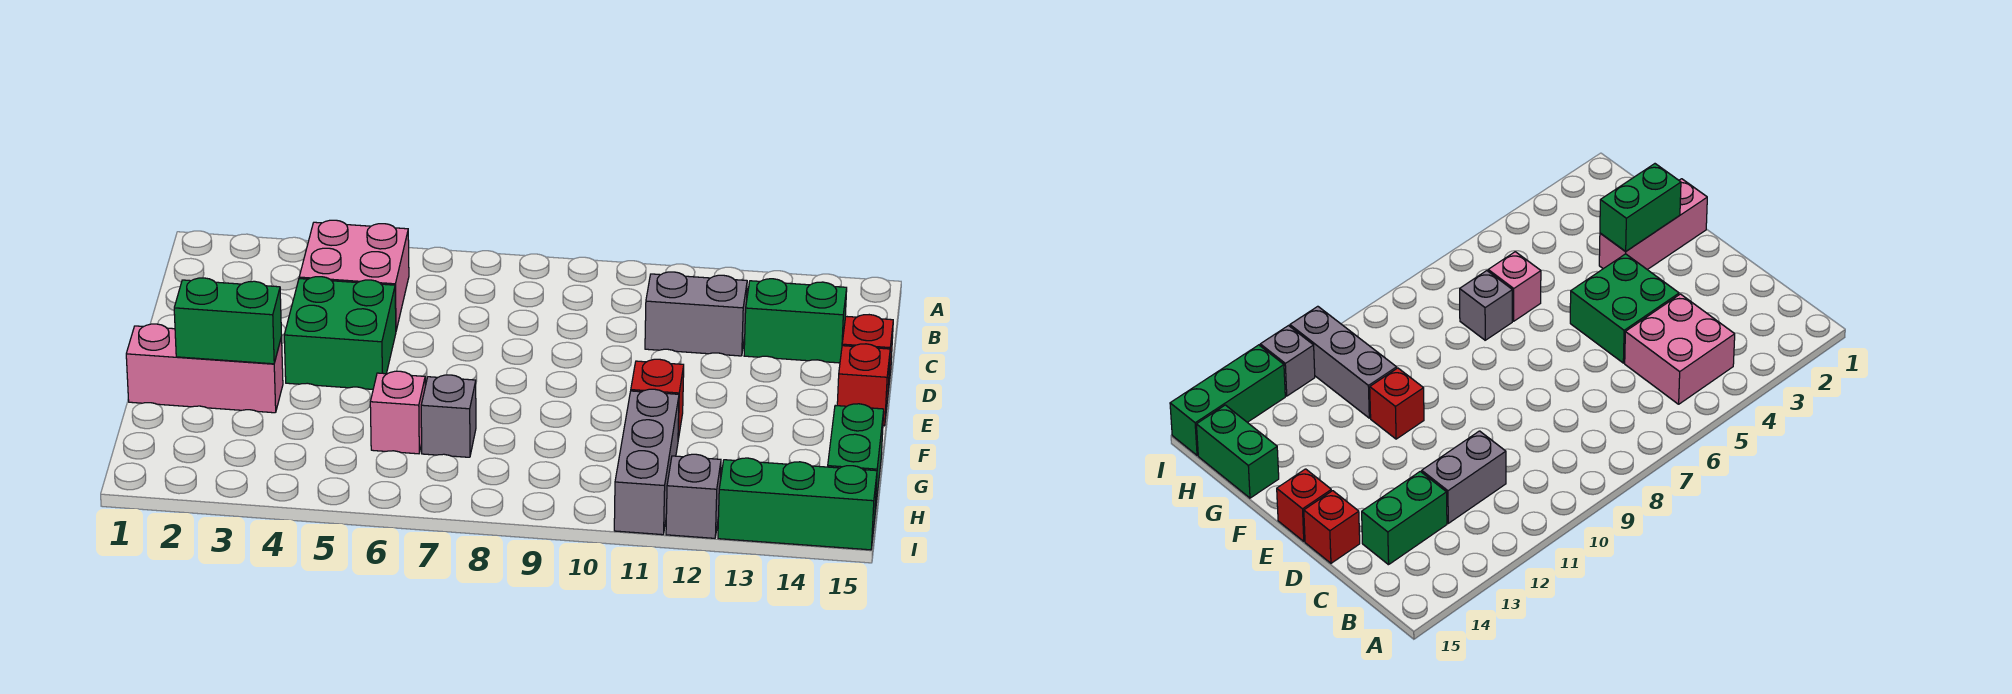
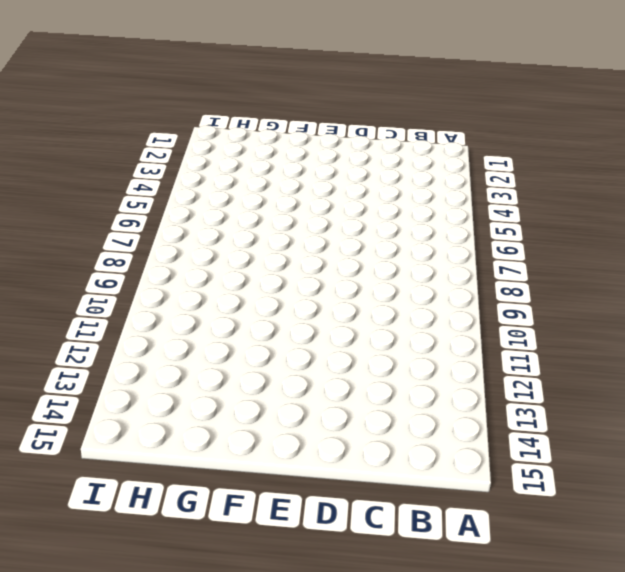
none -> pink 2x2 brick [299,220,409,330]
none -> grey 1x2 brick [645,272,747,356]
none -> green 1x2 brick [744,279,847,363]

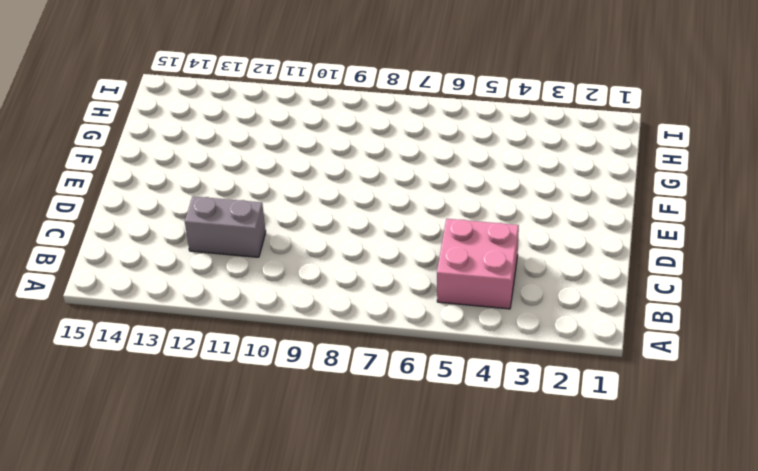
none -> green 1x2 brick [744,279,847,363]
none -> green 2x2 brick [284,277,396,389]
none -> red 1x1 brick [842,315,893,391]

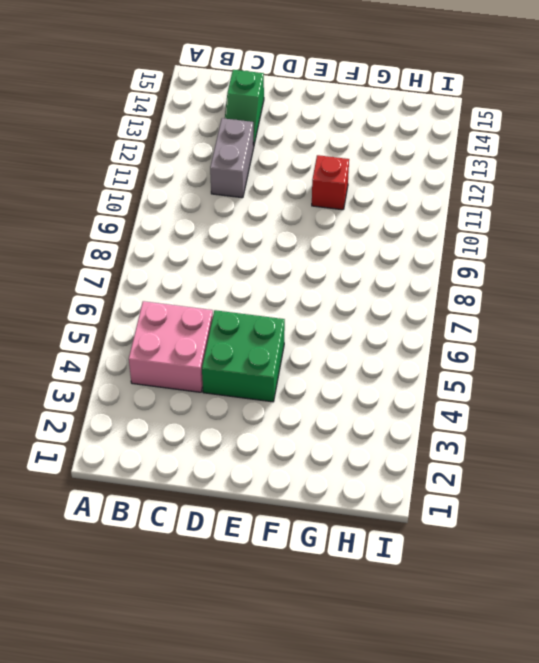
green 1x2 slope [225,70,264,145] -> green 1x2 brick [744,279,847,363]
none -> red 1x1 brick [842,315,893,391]
none -> red 1x1 brick [837,344,890,426]
none -> pink 1x3 brick [126,324,283,413]

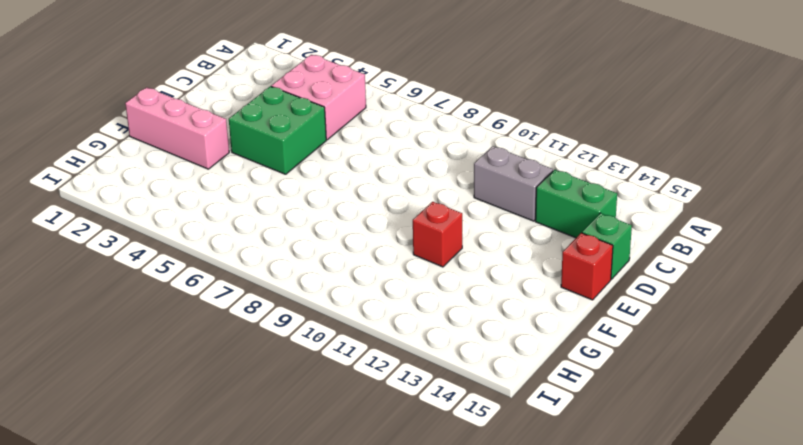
green 1x1 brick [582,213,632,279] -> red 1x1 brick [842,315,893,391]
none -> pink 1x1 brick [370,371,425,454]
none -> grey 1x1 brick [421,375,476,457]
none -> grey 1x3 brick [614,389,679,535]

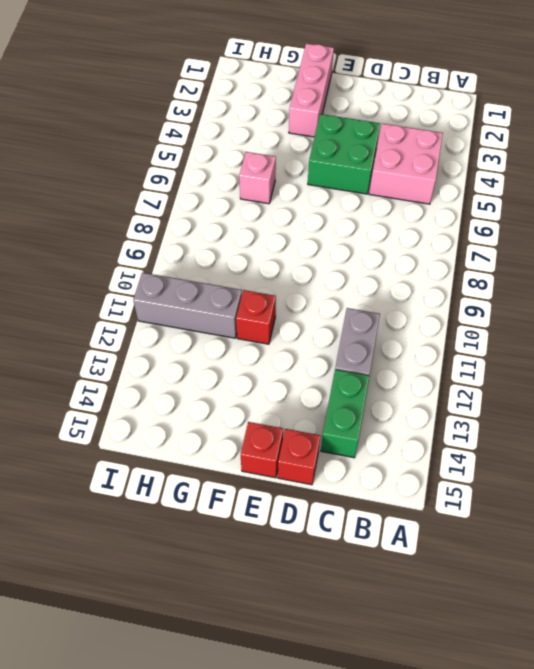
none -> grey 1x1 brick [421,375,476,457]
none -> green 1x2 brick [828,404,884,512]
none -> grey 1x1 brick [666,454,721,538]

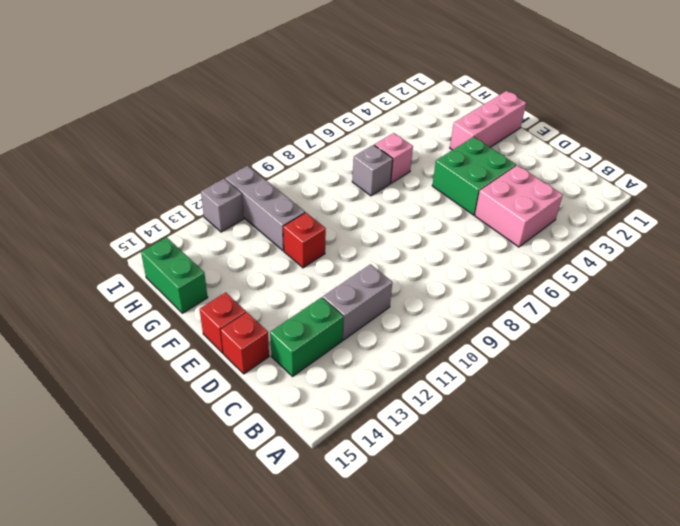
none -> green 1x3 brick [718,458,877,550]
none -> green 1x2 brick [174,278,282,364]

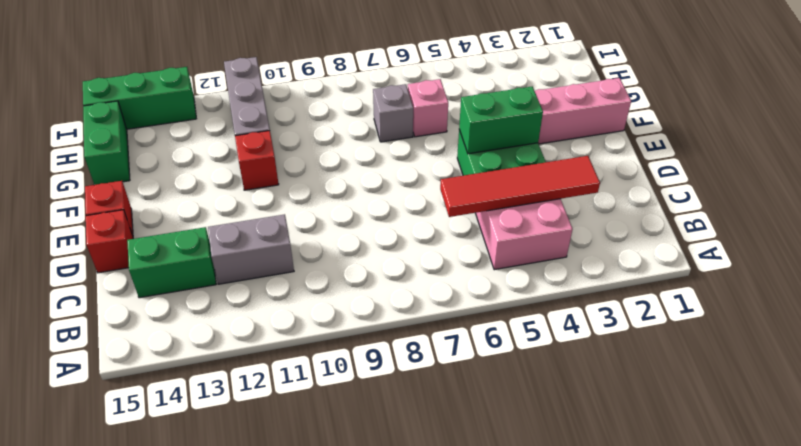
red 1x4 tile [440,156,600,217] -> none
green 1x2 brick [459,87,543,154] -> green 1x2 brick moved to [174,278,282,364]
none -> grey 1x1 brick [666,454,721,538]

